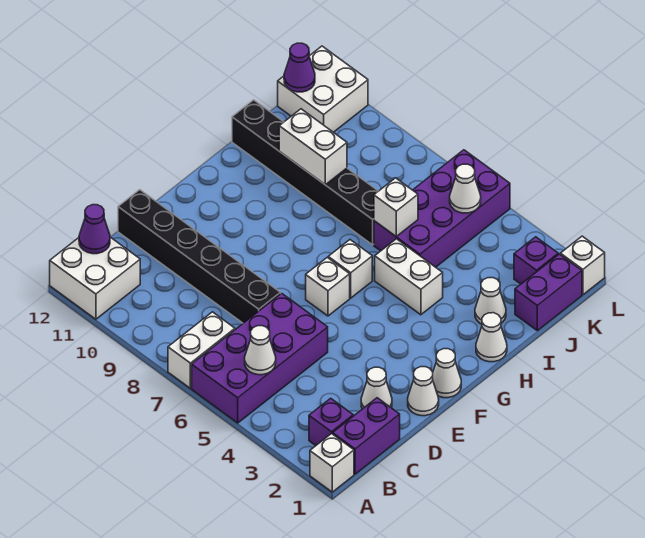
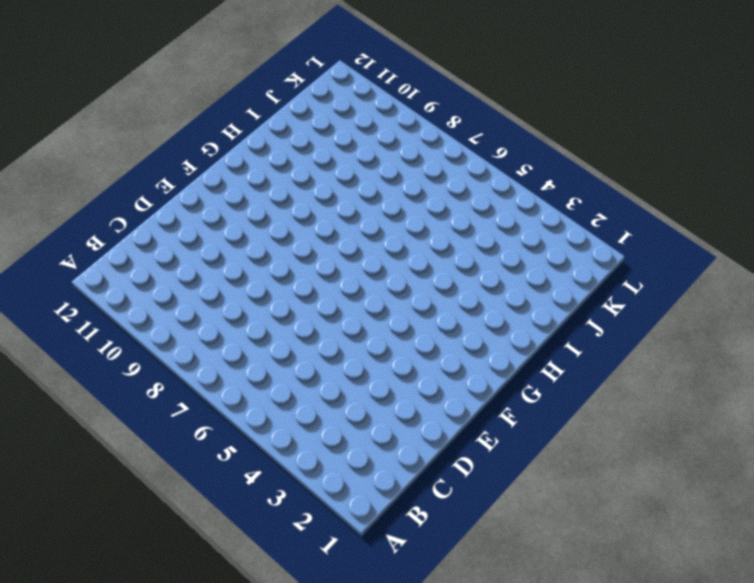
none -> white 1x1 brick [310,433,354,492]
none -> purple 2x4 brick [192,293,328,423]
none -> white 1x2 brick [168,312,235,388]

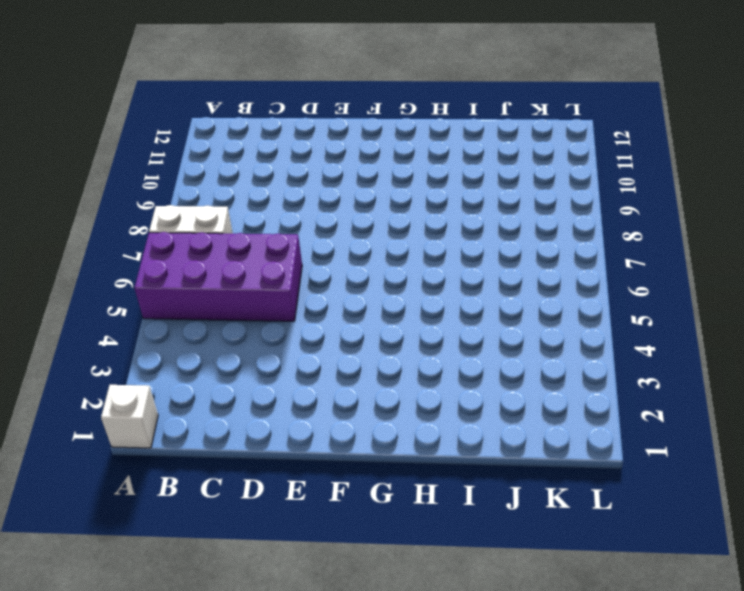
none -> white 2x2 brick [50,237,140,319]
none -> purple 1x2 brick [333,398,400,474]
none -> purple 1x1 brick [309,398,353,445]

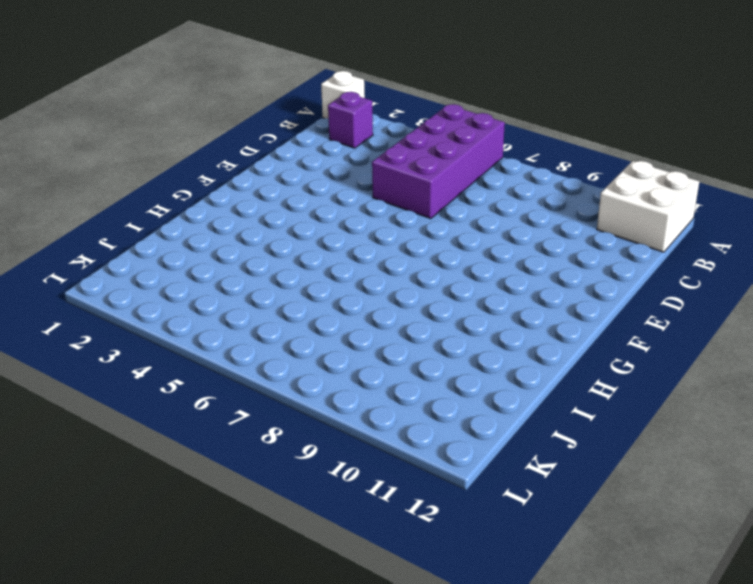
none -> white 1x2 brick [168,312,235,388]
none -> purple 1x2 brick [333,398,400,474]
none -> white 1x1 cone [361,367,392,409]

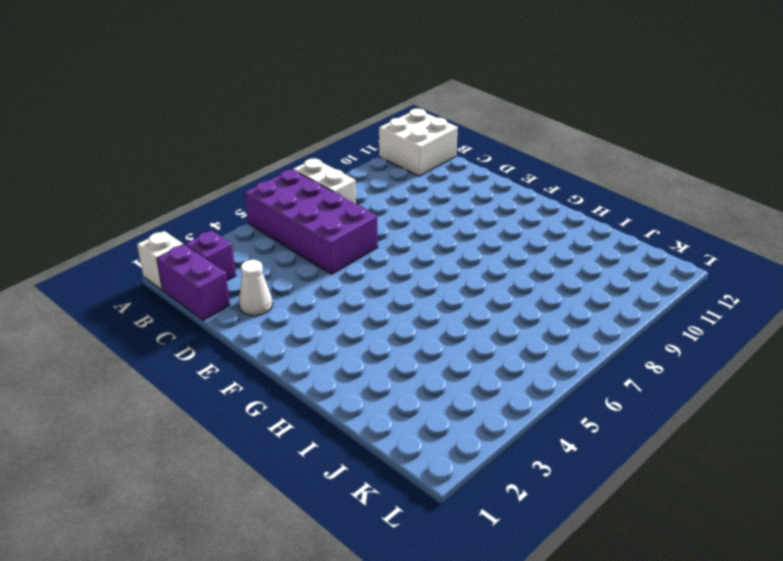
none -> black 1x6 brick [118,190,281,323]
none -> white 1x1 cone [408,367,439,416]
none -> white 1x1 cone [433,349,461,398]

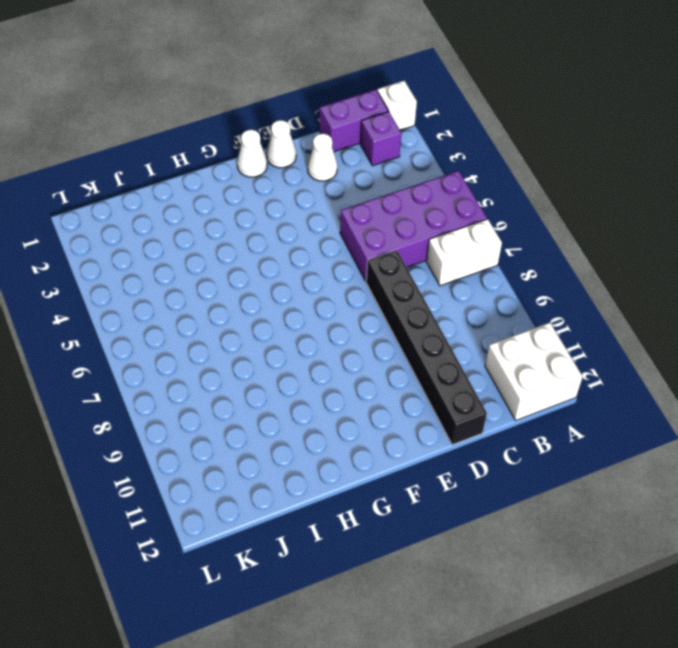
none -> white 1x1 brick [306,258,350,316]
none -> white 1x1 brick [328,240,372,298]
none -> white 1x1 cone [476,313,507,362]

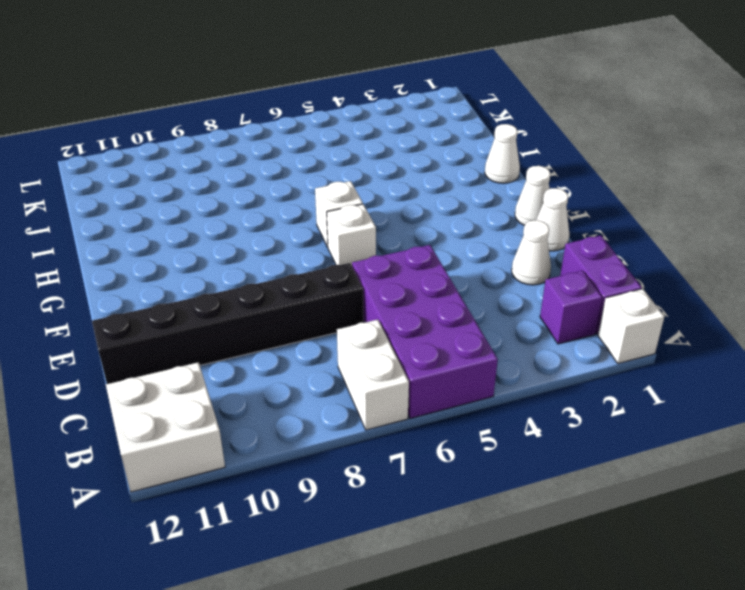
none -> white 1x2 brick [375,239,443,315]
none -> white 1x1 cone [475,278,506,324]
none -> purple 2x4 brick [374,150,510,267]

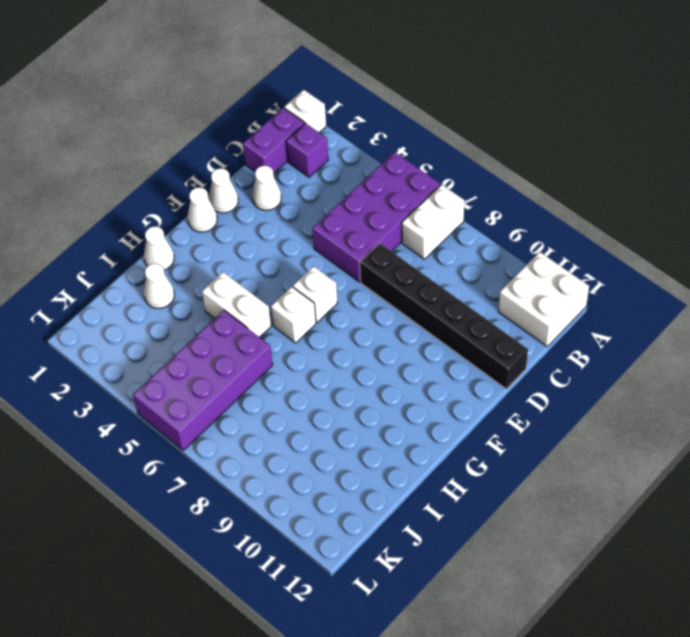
none -> black 1x6 brick [232,100,378,245]
none -> purple 1x2 brick [515,254,582,331]
none -> purple 1x1 brick [514,237,558,284]

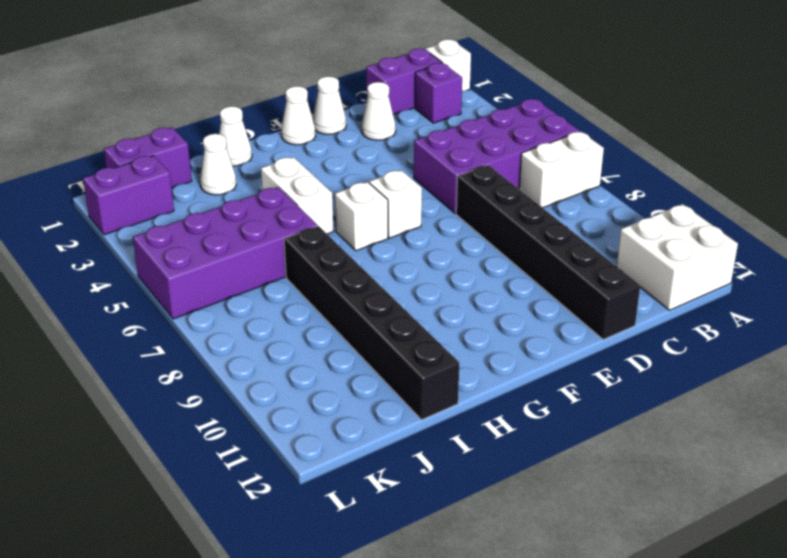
purple 1x2 brick [83,156,174,235] -> purple 1x1 brick [514,237,558,284]
none -> white 2x2 brick [278,46,368,132]
none -> white 1x1 brick [560,236,605,295]
none -> white 1x1 cone [245,326,276,375]

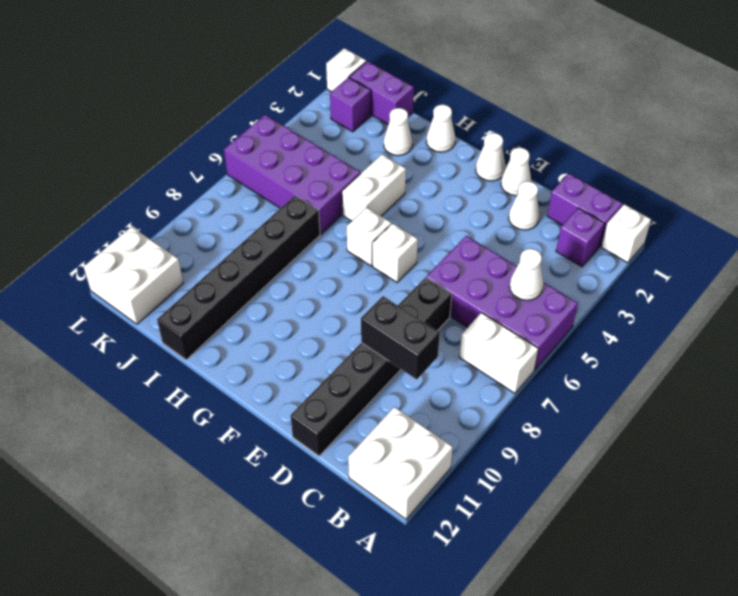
black 1x2 brick [361,296,440,380] -> none
none -> purple 1x1 cone [79,205,110,254]
none -> white 1x1 brick [374,178,418,236]
none -> white 1x2 brick [279,109,347,185]

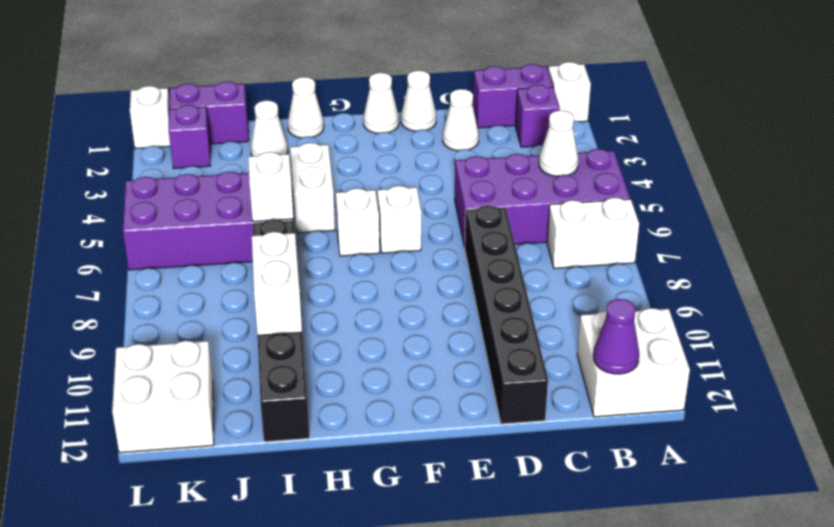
none -> white 1x1 cone [450,164,481,213]
none -> purple 1x1 cone [284,43,315,92]

